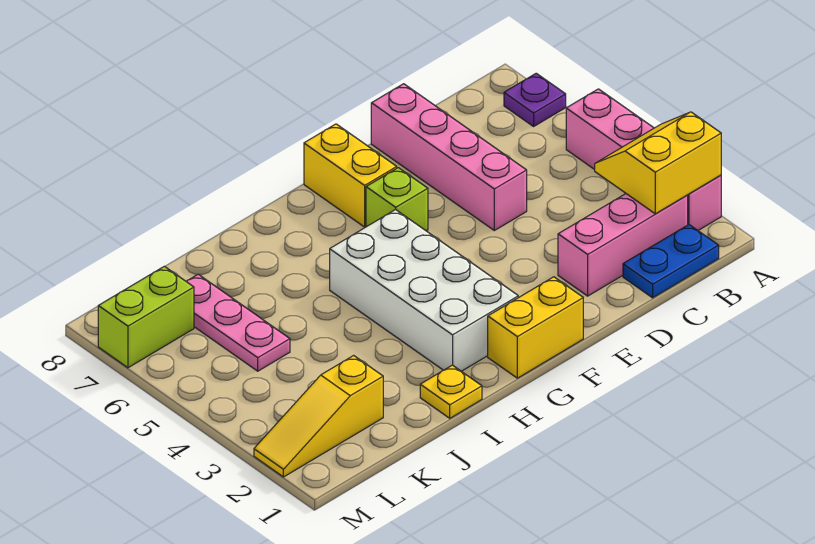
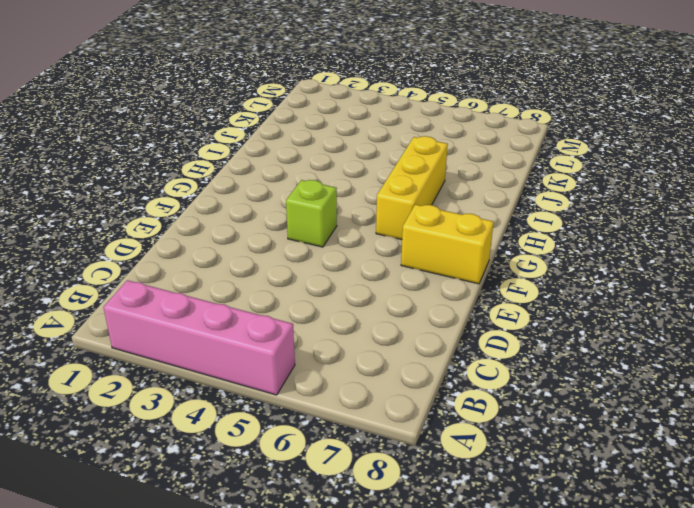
lime 1x1 brick [286,180,337,247] -> lime 1x1 brick moved to [366,168,428,231]
yellow 1x3 brick [376,136,448,240] -> none
none -> purple 1x1 plate [504,73,566,126]
none -> blue 1x2 plate [623,225,719,298]
none -> pink 1x3 brick [558,194,688,296]

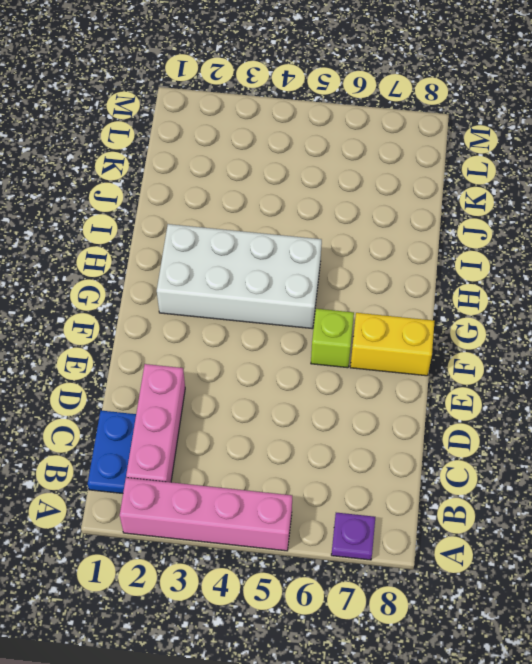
none -> pink 1x4 brick [371,84,527,230]
none -> yellow 1x2 brick [488,277,583,378]
none -> yellow 1x1 plate [420,365,482,418]

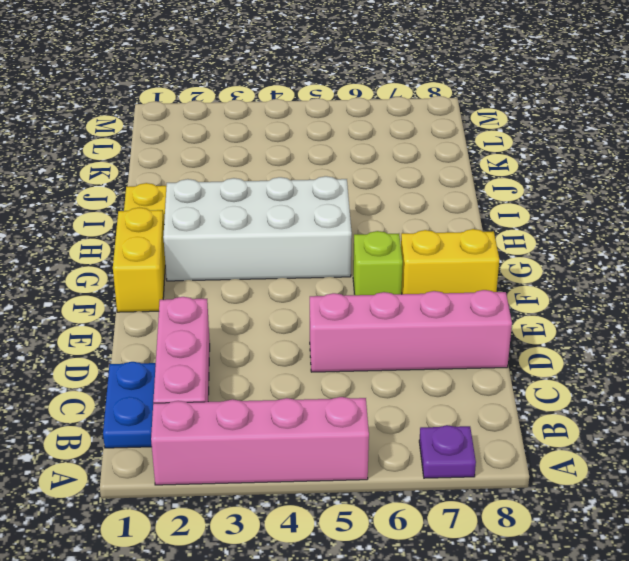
none -> yellow 1x3 slope [254,355,383,477]
none -> pink 1x3 plate [186,274,290,371]
none -> lime 1x2 brick [98,266,194,368]

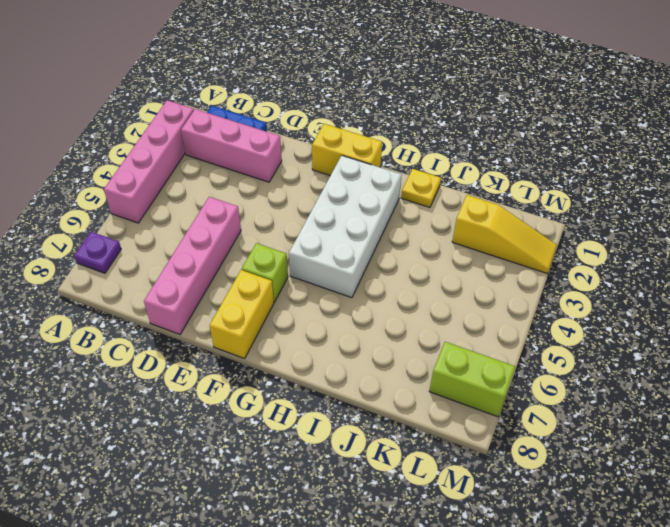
none -> pink 1x3 plate [186,274,290,371]
none -> yellow 2x2 slope [595,112,721,214]

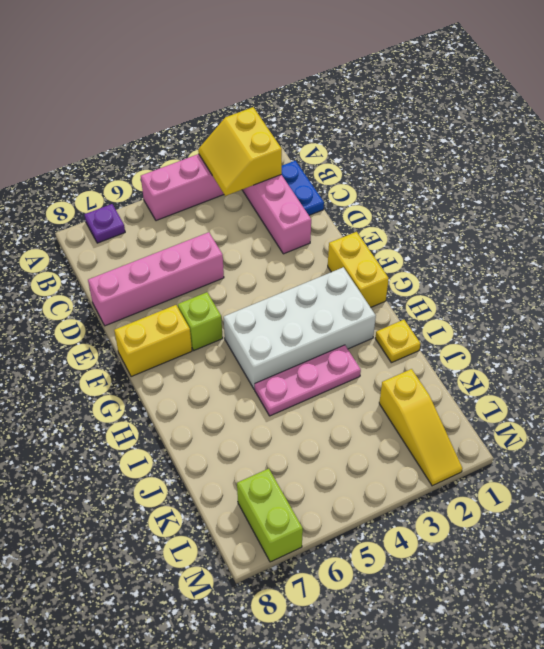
pink 1x3 plate [255,345,361,416] -> pink 1x3 plate moved to [186,274,290,371]

